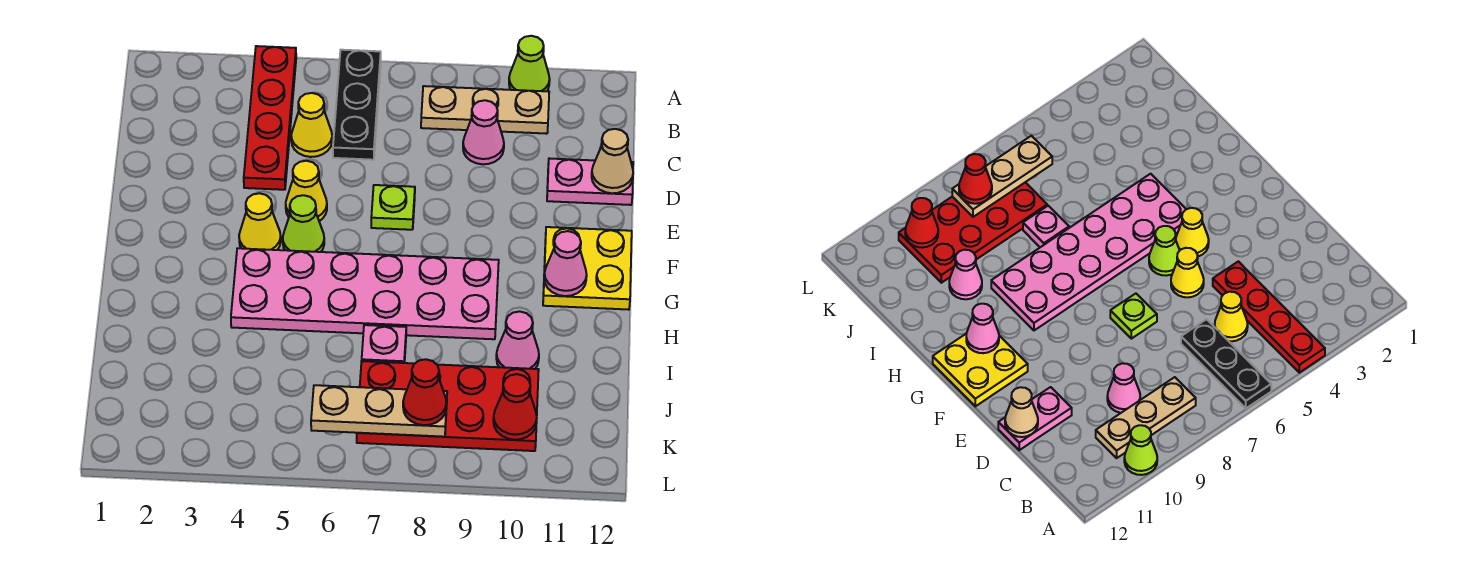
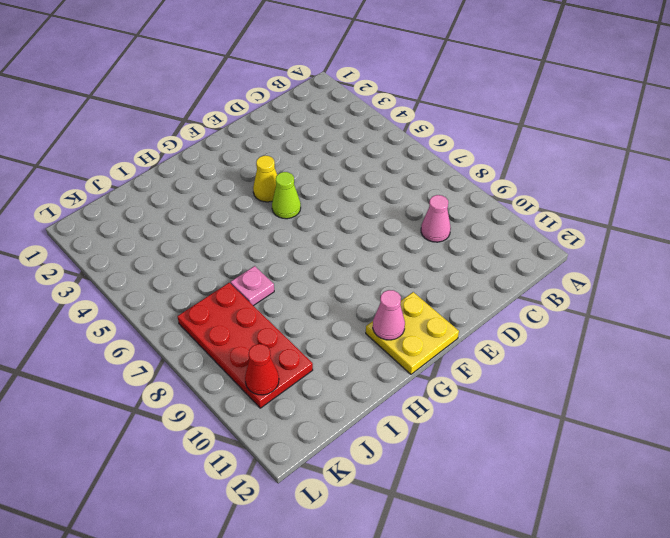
none -> red 1x4 plate [244,46,296,190]
none -> black 1x3 plate [333,50,381,160]
none -> lime 1x1 cone [509,36,550,91]

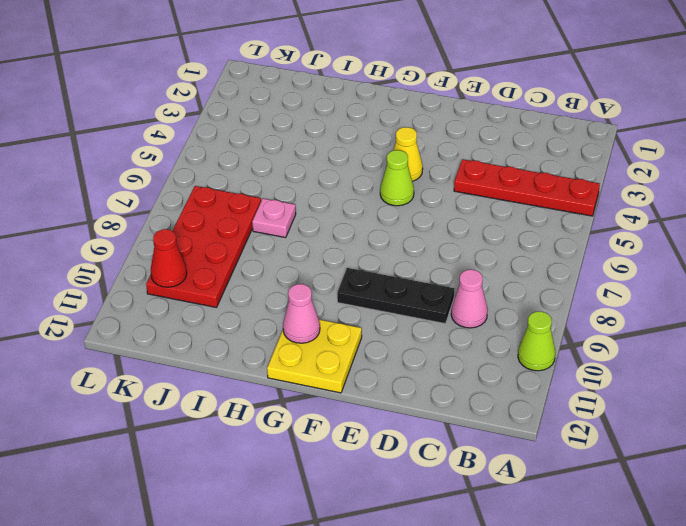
black 1x3 plate [337,268,454,324] -> black 1x3 plate moved to [333,50,381,160]
none -> tan 1x3 plate [421,86,549,134]
none -> yellow 1x1 cone [291,93,332,157]
none -> pink 1x2 plate [547,158,633,205]

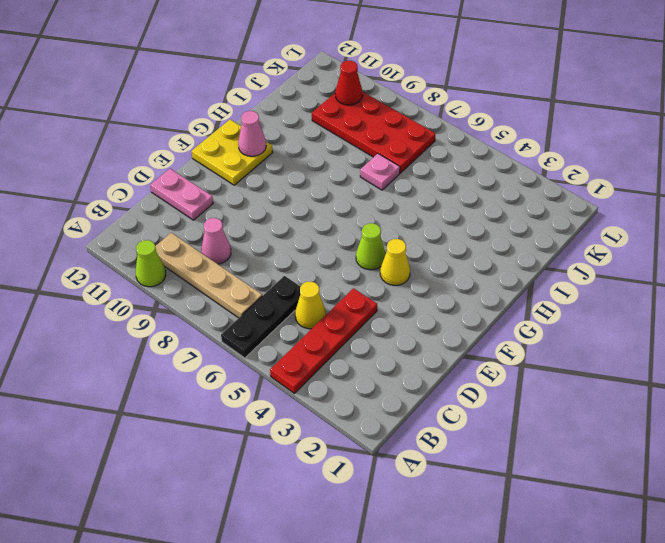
tan 1x4 plate [155,233,262,318] -> tan 1x3 plate [421,86,549,134]
none -> yellow 1x1 cone [286,161,327,221]
none -> lime 1x1 plate [371,185,415,230]
none -> pink 2x6 plate [231,248,499,339]

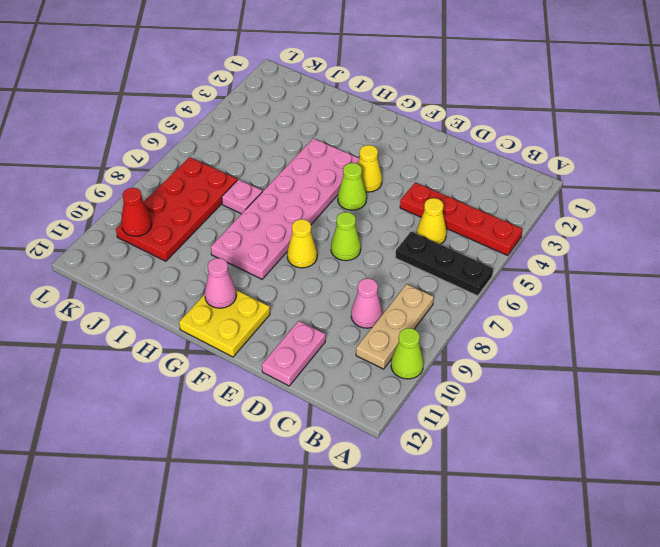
lime 1x1 cone [331,212,361,261] -> lime 1x1 plate [371,185,415,230]
yellow 1x1 cone [287,219,317,268] -> yellow 1x1 cone moved to [286,161,327,221]
none -> pink 1x1 cone [496,311,539,369]
none -> tan 1x1 cone [592,129,633,193]
none -> tan 1x3 plate [311,385,447,437]

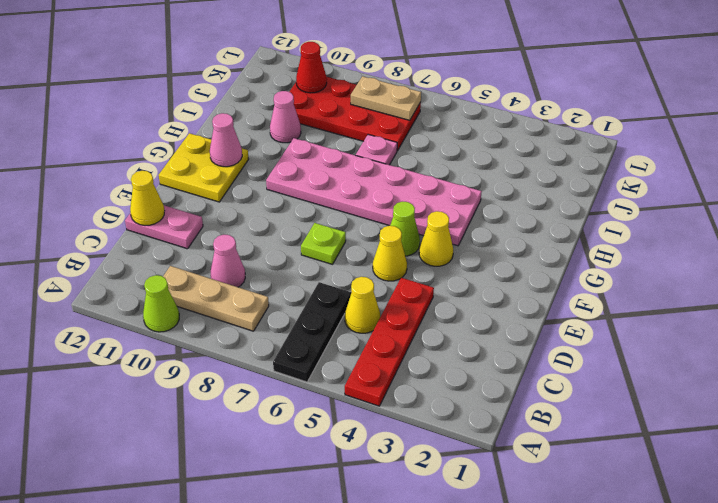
yellow 1x1 cone [130,171,164,225] -> tan 1x1 cone [592,129,633,193]
tan 1x2 plate [351,76,421,120] -> tan 1x3 plate [311,385,447,437]
none -> red 1x1 cone [403,359,446,425]

